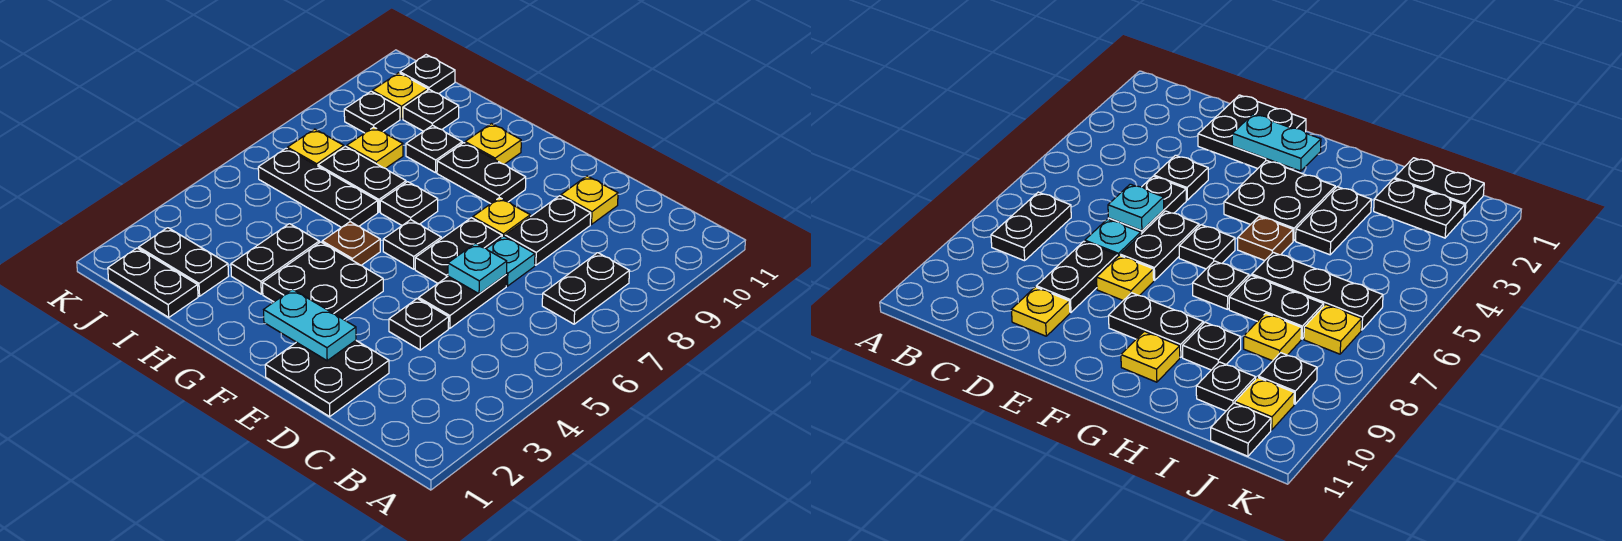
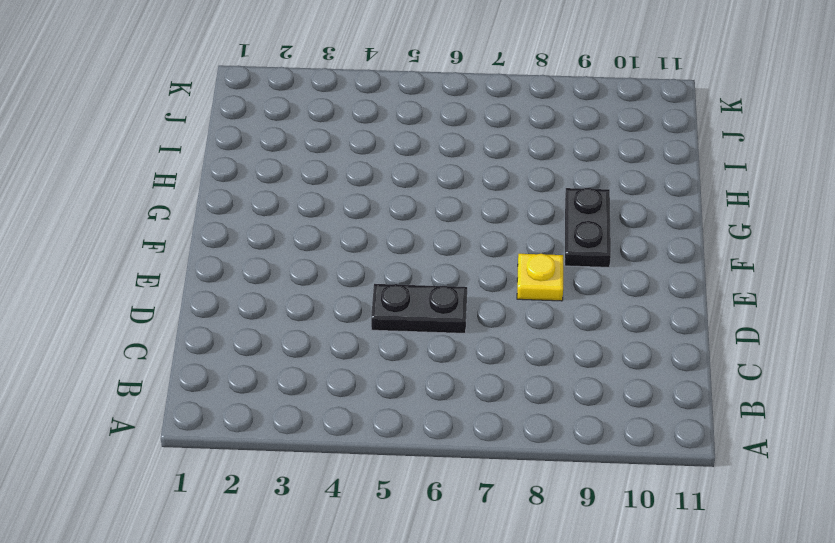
none -> black 1x2 plate [542,253,629,324]
none -> black 2x2 plate [265,340,389,416]
none -> black 1x1 plate [389,298,449,350]

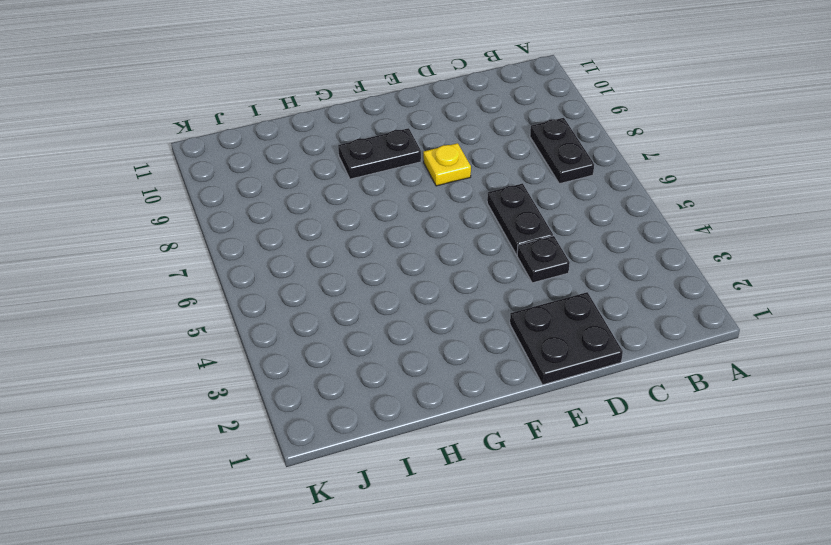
none -> cyan 1x1 plate [486,236,535,286]
none -> black 1x2 plate [505,196,591,265]
none -> yellow 1x1 plate [561,176,618,224]

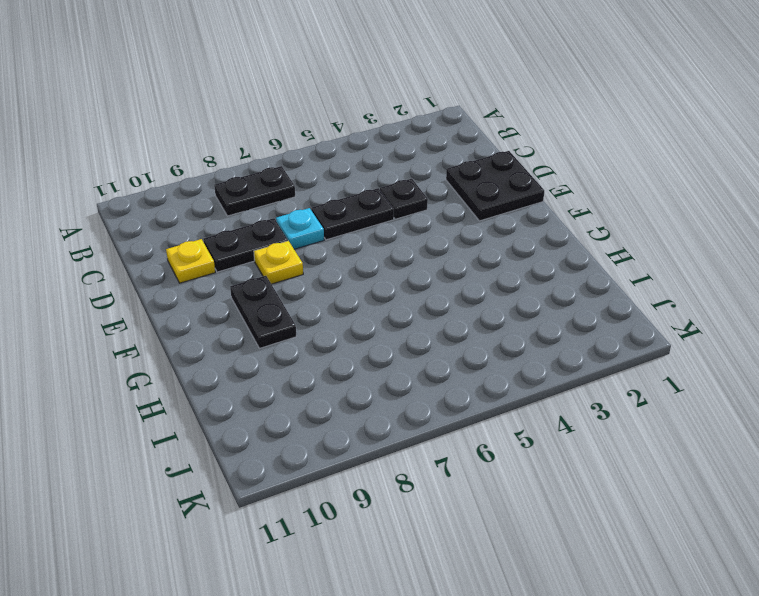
none -> black 1x2 plate [415,218,502,283]
none -> black 2x2 plate [263,242,383,320]
none -> black 1x1 plate [383,220,441,269]

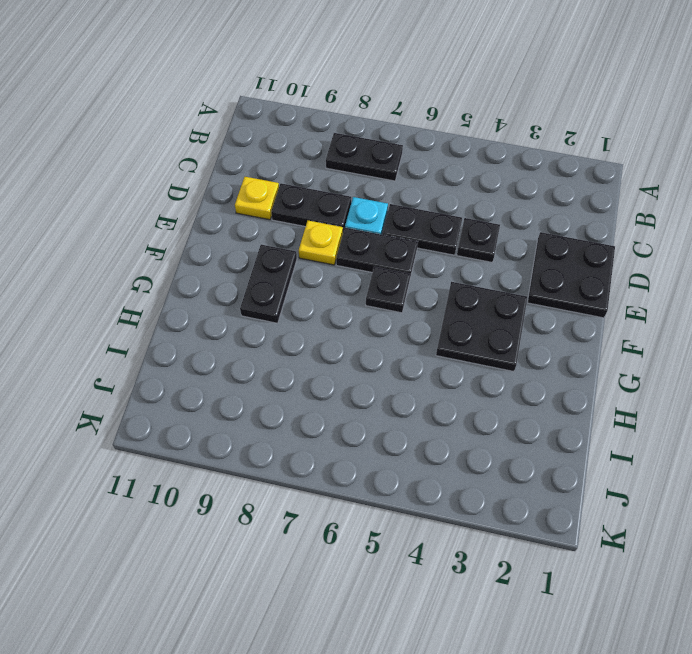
none -> brown 1x1 plate [322,222,380,265]
none -> black 1x1 plate [380,182,438,225]
none -> yellow 1x1 plate [465,124,521,164]

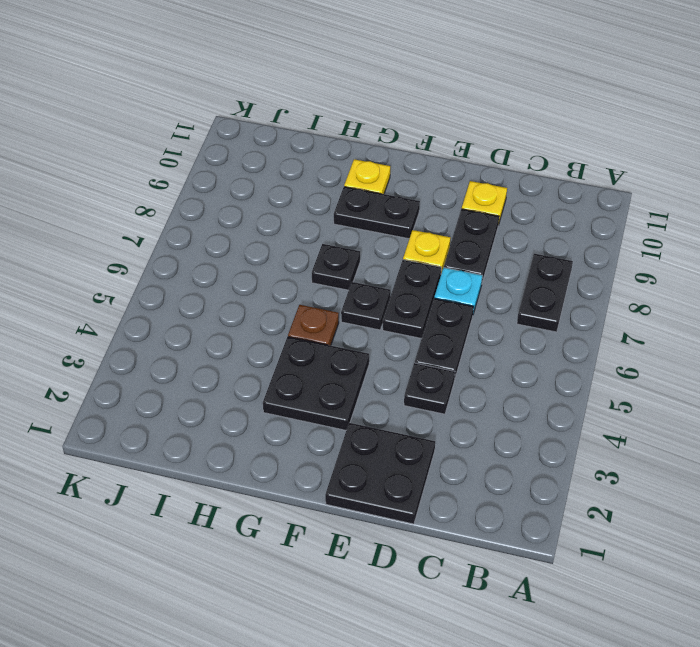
none -> black 1x2 plate [231,224,320,294]
none -> black 1x3 plate [258,148,378,228]
none -> black 1x2 plate [318,146,406,212]

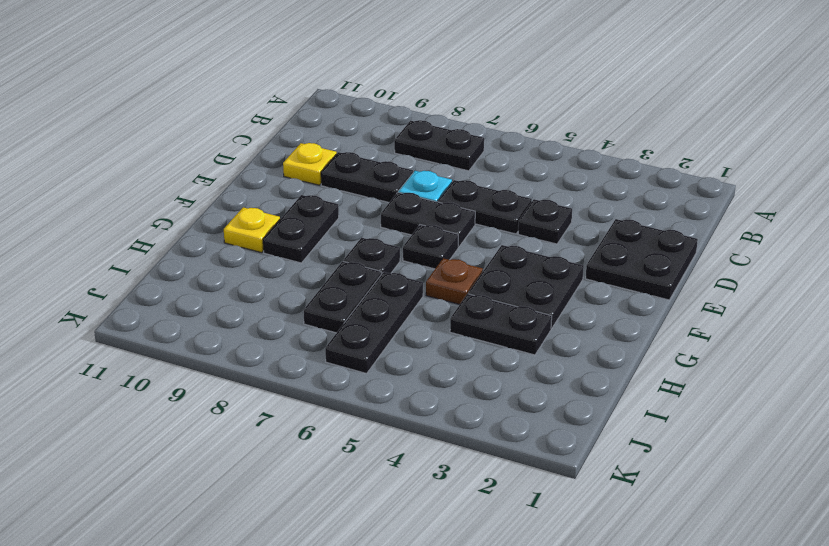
none -> yellow 1x1 plate [473,198,530,237]
none -> black 1x1 plate [406,125,462,173]
none -> black 1x2 plate [108,248,198,317]

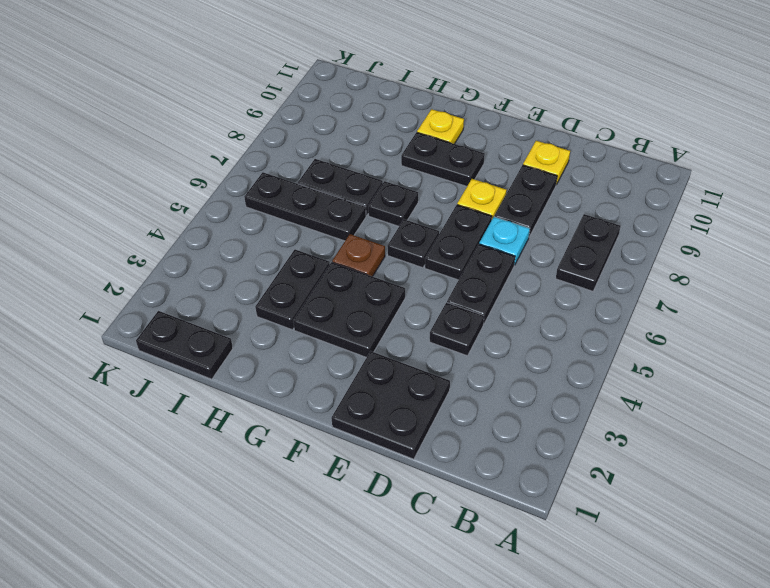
none -> black 1x1 plate [406,125,462,173]
none -> black 1x2 plate [138,228,229,296]
none -> yellow 1x1 plate [347,127,403,168]

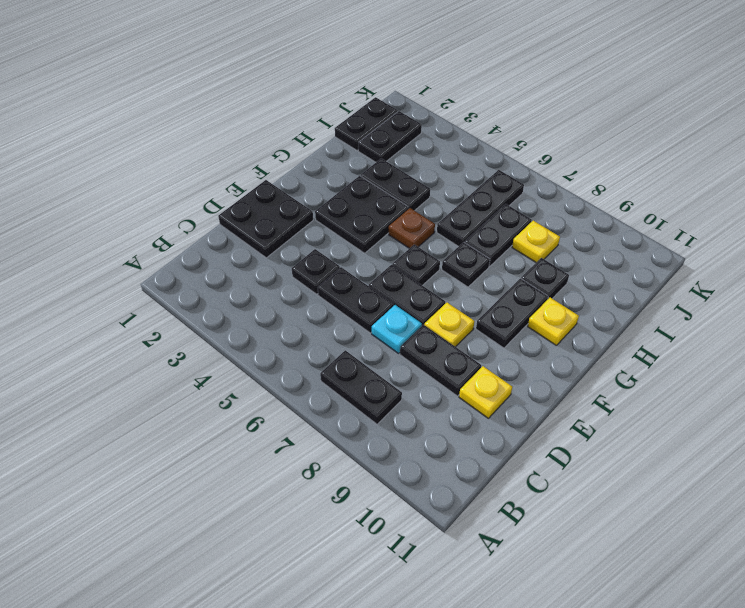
none -> black 1x1 plate [403,90,459,131]
none -> yellow 1x1 plate [287,129,344,166]
none -> black 1x1 plate [344,91,400,133]

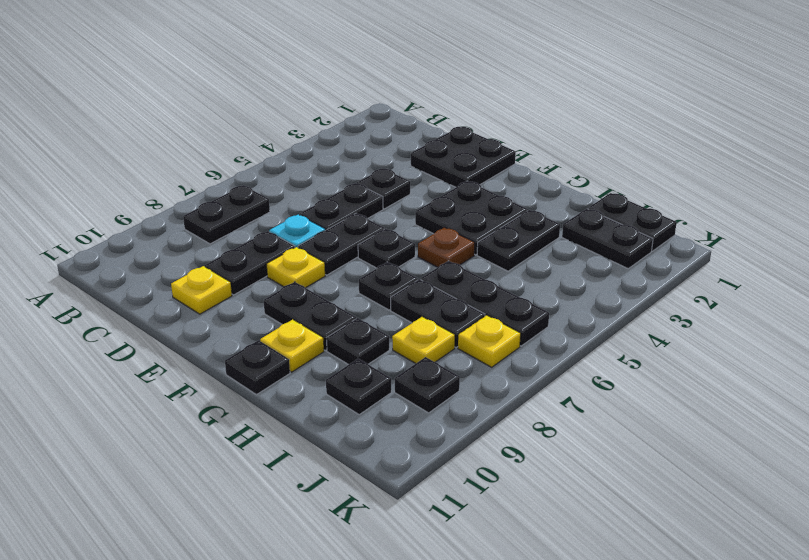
black 1x1 plate [225,340,290,395] -> black 1x1 plate moved to [400,55,455,94]
none -> yellow 1x1 plate [372,73,428,119]
none -> cyan 1x1 plate [448,243,507,294]
none -> cyan 1x2 plate [264,289,356,361]

